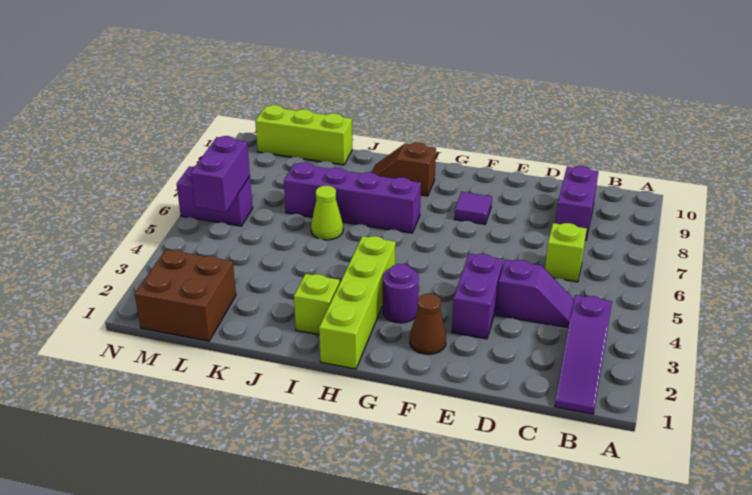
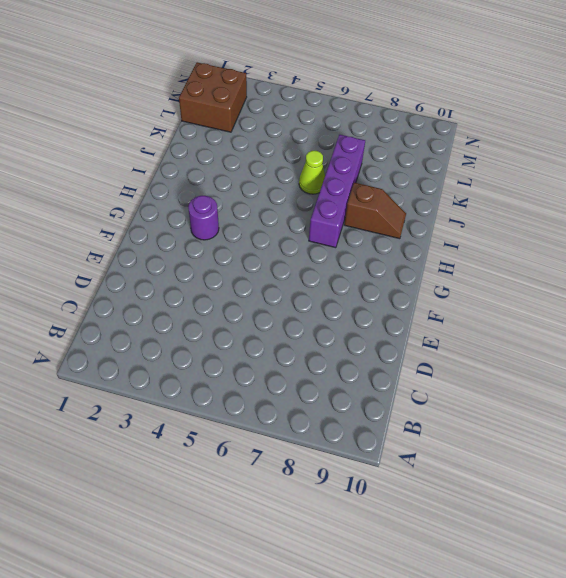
brown 1x2 slope [344,183,406,239] -> brown 1x2 slope turned to [371,143,436,196]
none -> purple 1x3 slope [555,295,612,414]
none -> purple 1x2 slope [496,260,574,328]
none -> lime 1x1 brick [545,223,587,282]

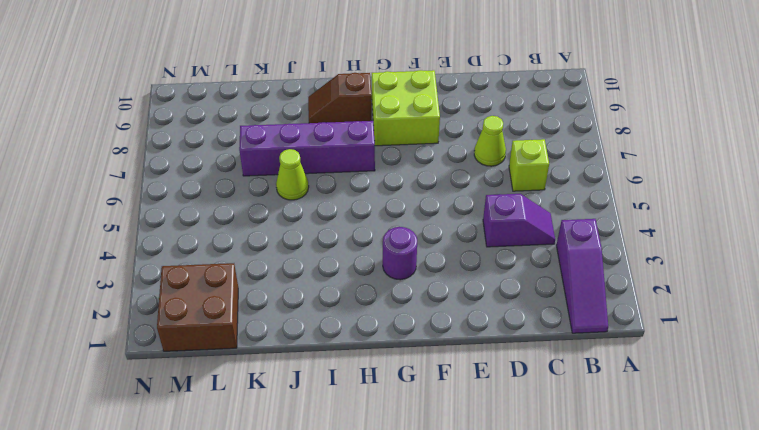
lime 1x1 cone [474,116,506,166] -> none
lime 2x2 brick [372,70,440,146] -> purple 1x1 tile [454,192,492,224]
none -> purple 1x2 brick [555,166,599,240]
none -> purple 1x2 brick [452,254,503,339]
none -> brown 1x1 cone [410,294,446,354]

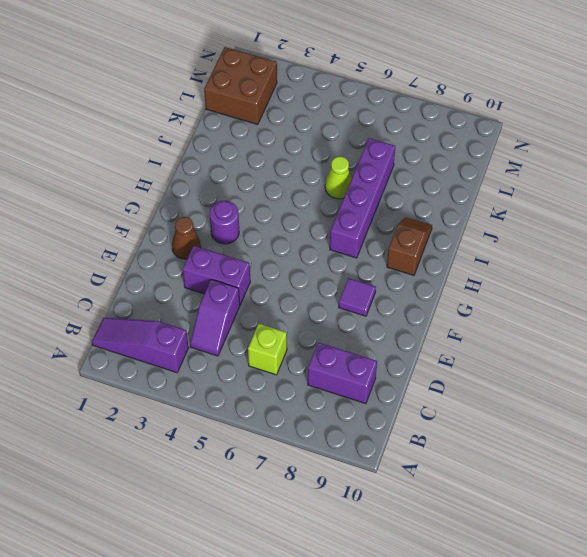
none -> lime 1x4 brick [319,236,396,369]
none -> lime 1x1 brick [294,274,340,335]
none -> lime 1x3 brick [255,105,352,165]

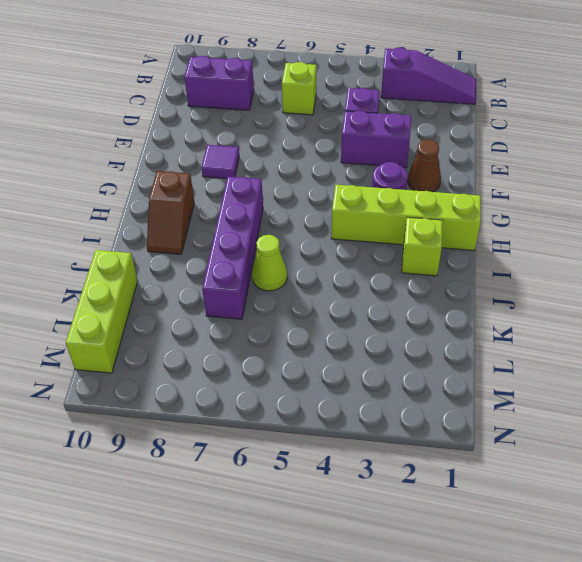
none -> brown 2x2 brick [135,250,236,341]
none -> purple 1x2 brick [177,166,253,226]
none -> purple 1x2 brick [191,136,250,212]

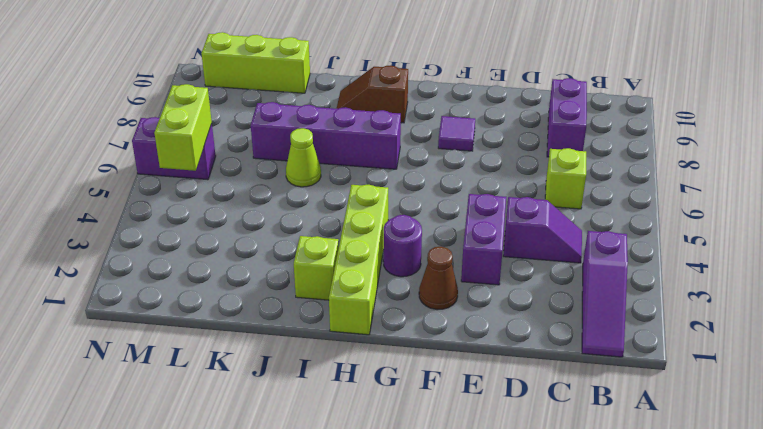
lime 1x2 brick [154,84,212,171] -> purple 1x2 brick [191,136,250,212]
none -> brown 2x2 brick [135,250,236,341]

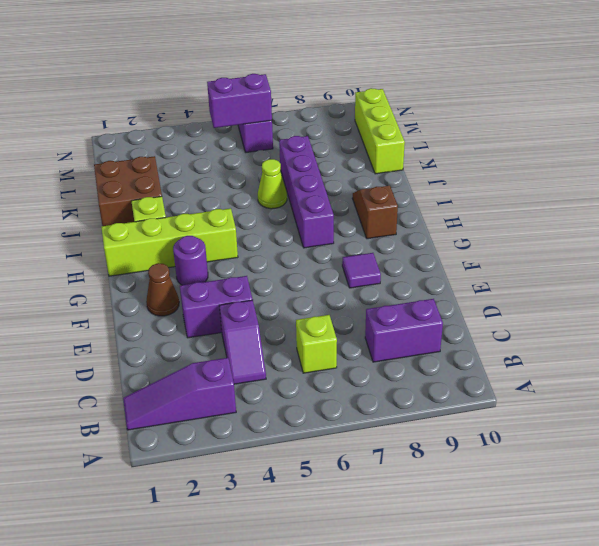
brown 2x2 brick [94,156,162,226] -> brown 2x2 brick moved to [135,250,236,341]

